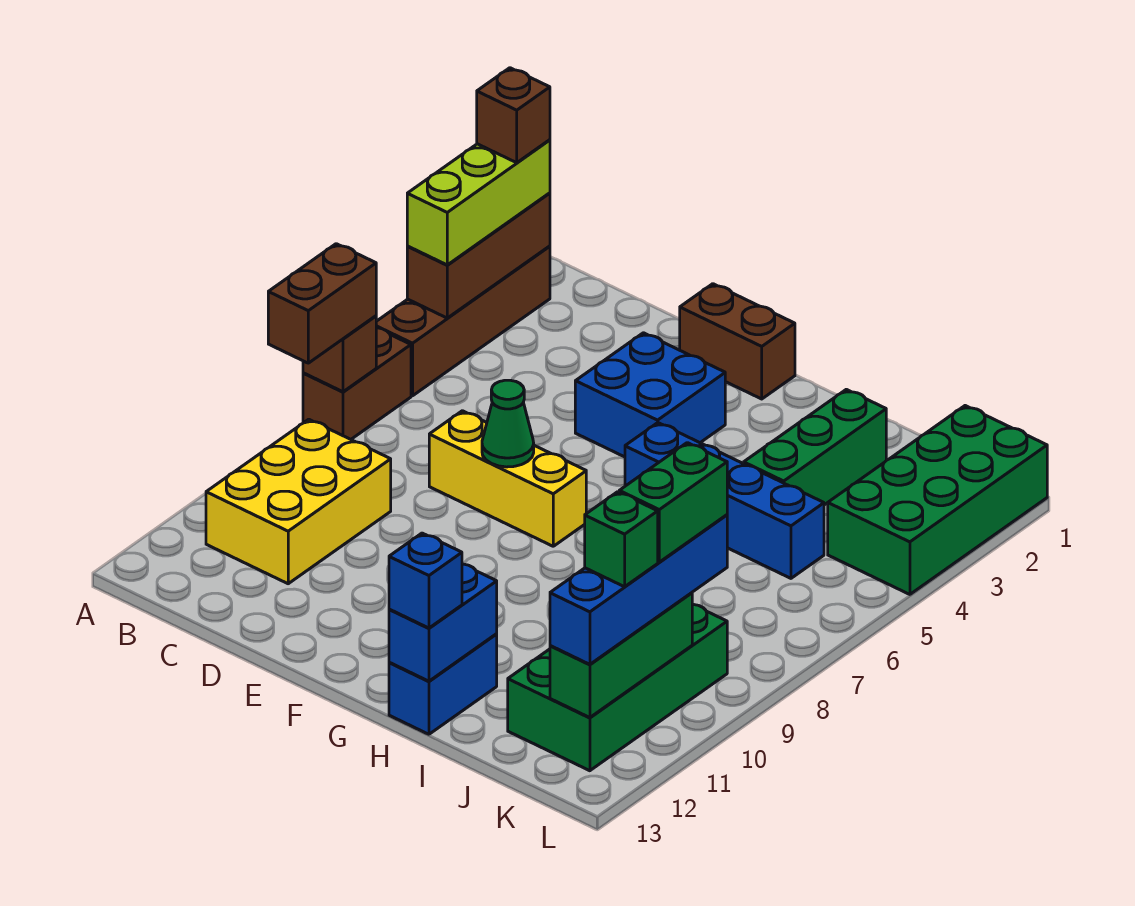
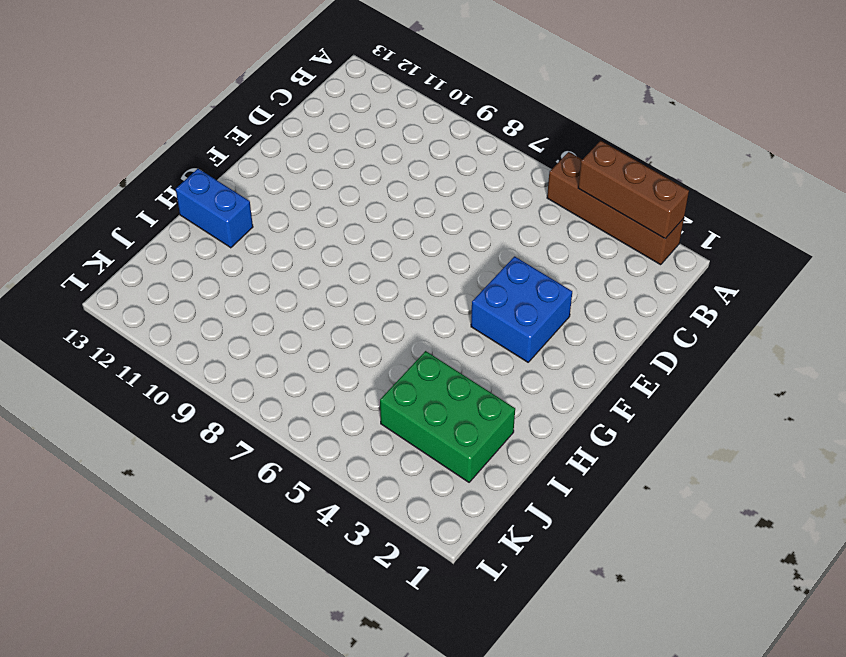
green 2x3 brick [380,351,515,482] -> green 1x3 brick [744,389,886,505]
none -> brown 1x2 brick [303,328,411,439]
none -> yellow 2x3 brick [206,419,391,584]
none -> yellow 1x3 brick [429,411,586,546]

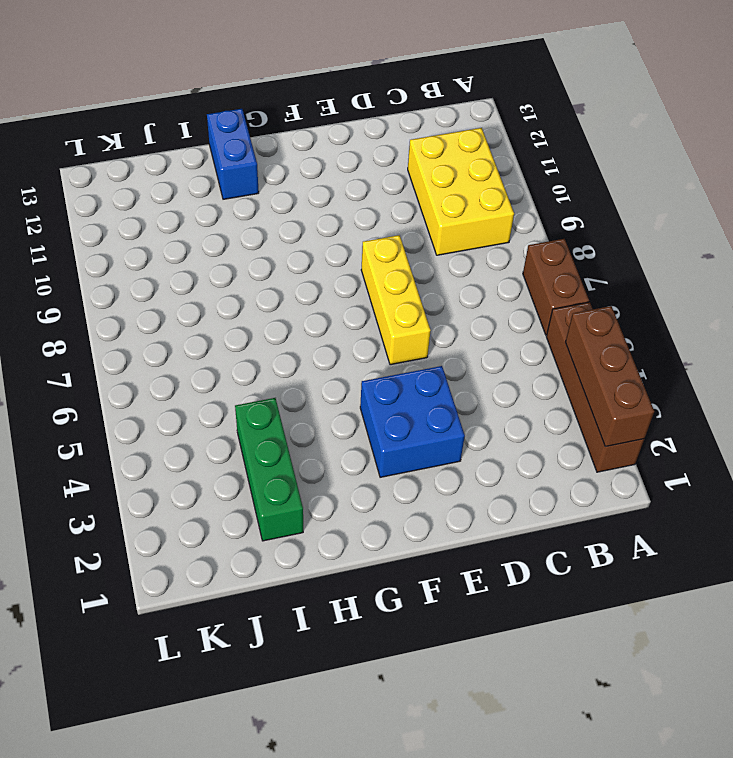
yellow 1x3 brick [361,235,431,365] -> yellow 1x3 brick turned to [429,411,586,546]
none -> brown 1x2 brick [680,284,795,399]
none -> blue 1x4 brick [625,423,824,578]
none -> green 2x4 brick [508,604,727,771]

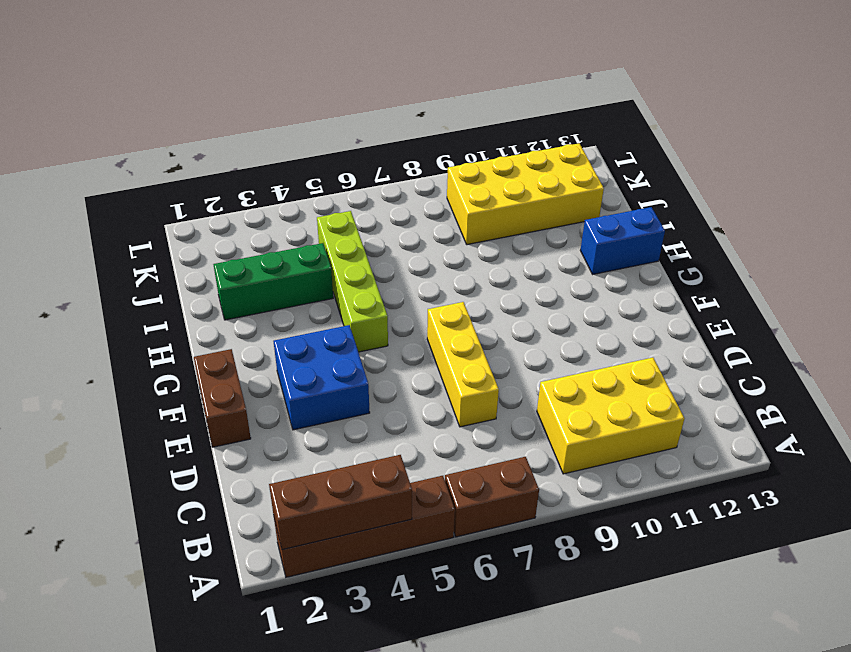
lime 1x4 brick [317,211,388,352] -> blue 1x4 brick [625,423,824,578]
yellow 2x4 brick [447,143,604,245] -> green 2x4 brick [508,604,727,771]
none -> green 2x4 brick [828,406,1047,594]
none -> brown 1x1 brick [303,316,376,392]
none -> green 1x1 cone [482,380,534,467]

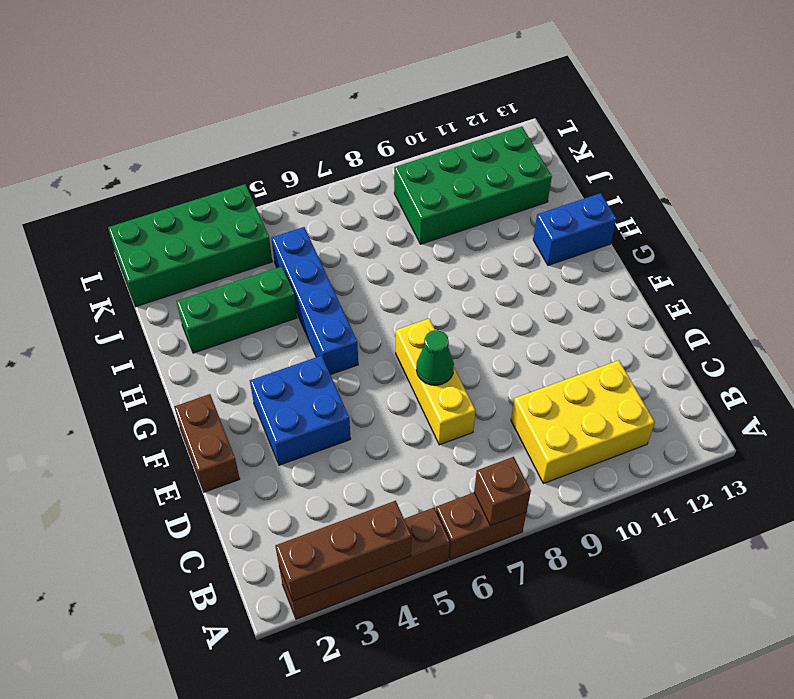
none -> blue 1x2 brick [389,564,497,681]
none -> green 1x3 brick [550,593,692,718]
none -> lime 1x3 brick [407,140,550,265]

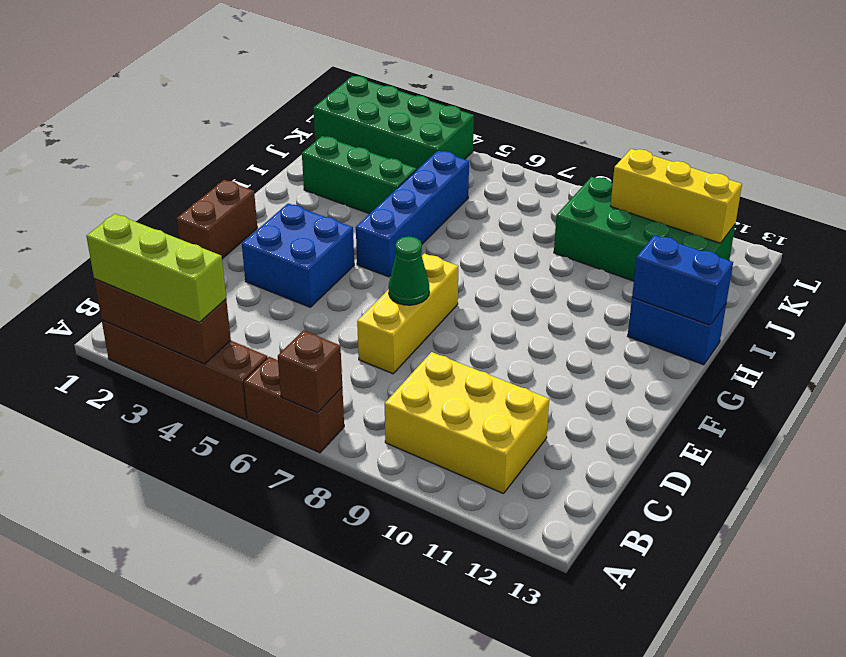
yellow 1x3 brick [611,149,742,243] -> green 1x3 brick [550,593,692,718]
none -> brown 1x2 brick [268,244,376,363]
none -> blue 1x1 brick [389,533,462,628]
none -> blue 1x4 brick [550,515,727,664]

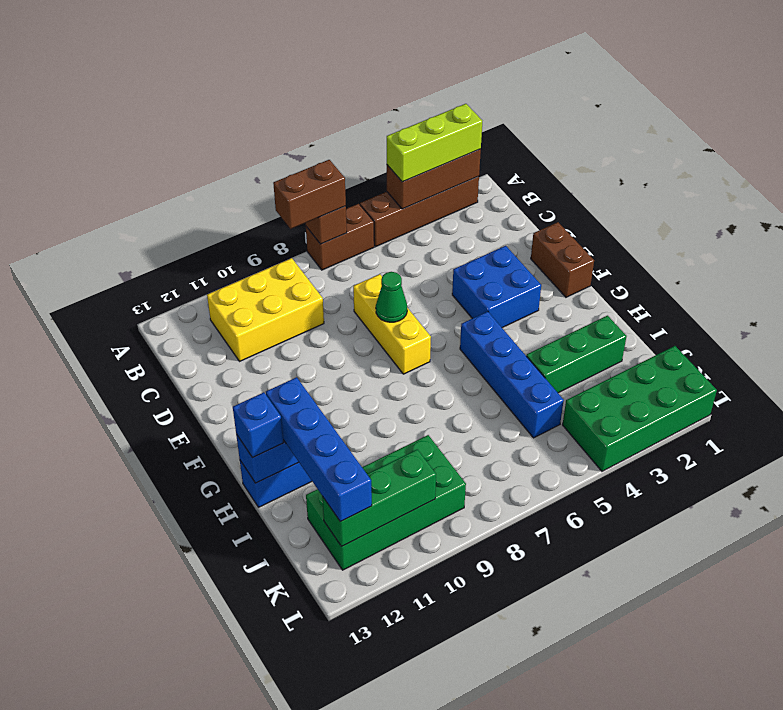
blue 1x4 brick [266,377,372,522] -> blue 1x4 brick turned to [550,515,727,664]
none -> brown 1x1 brick [477,68,550,163]
none -> green 1x2 brick [619,443,727,562]
none -> green 1x1 brick [585,492,658,587]

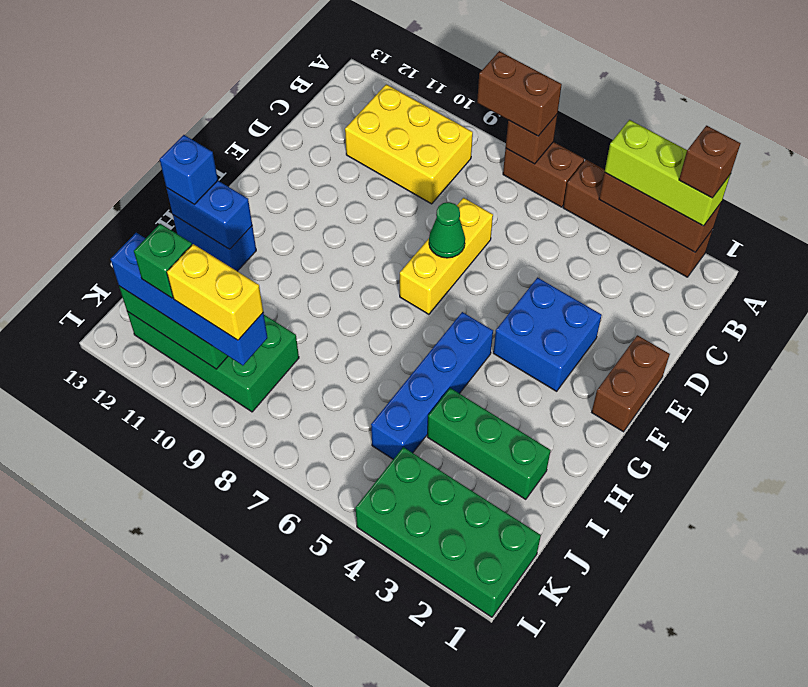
yellow 1x2 brick [167,244,263,340] -> green 1x2 brick [619,443,727,562]

